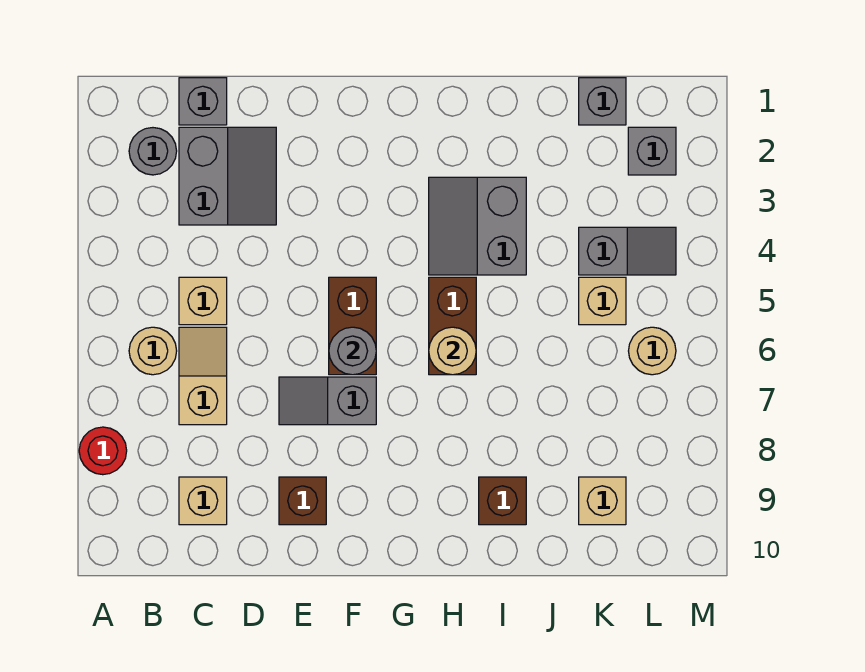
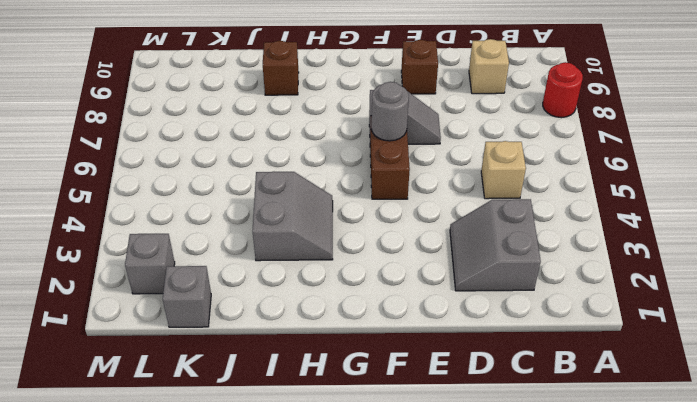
none -> grey 1x1 round brick [129,128,177,175]
none -> tan 1x1 round brick [129,327,177,375]
none -> grey 1x1 brick [179,78,227,125]

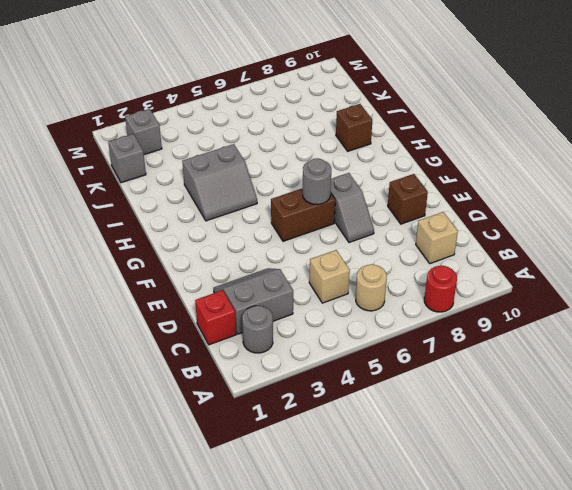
red 1x1 brick [195,290,236,345] -> grey 1x1 brick [179,78,227,125]
none -> tan 1x2 slope [179,327,227,425]
none -> brown 1x2 brick [429,277,476,375]
none -> grey 1x2 slope [579,227,676,275]

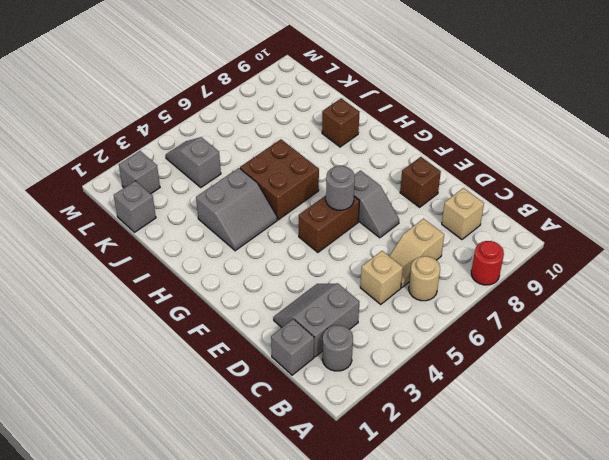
brown 2x2 brick [240,139,319,220] -> brown 1x2 brick [429,277,476,375]
none -> tan 1x1 brick [579,277,626,325]
none -> tan 1x1 brick [579,477,626,525]
none -> tan 1x1 round brick [629,327,676,375]

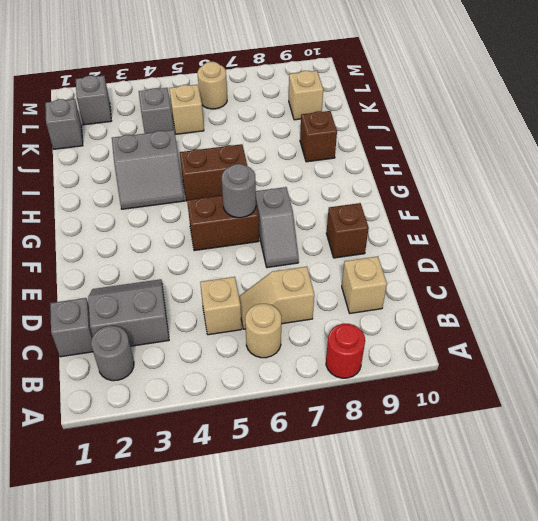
none -> tan 1x1 round brick [429,327,476,375]

